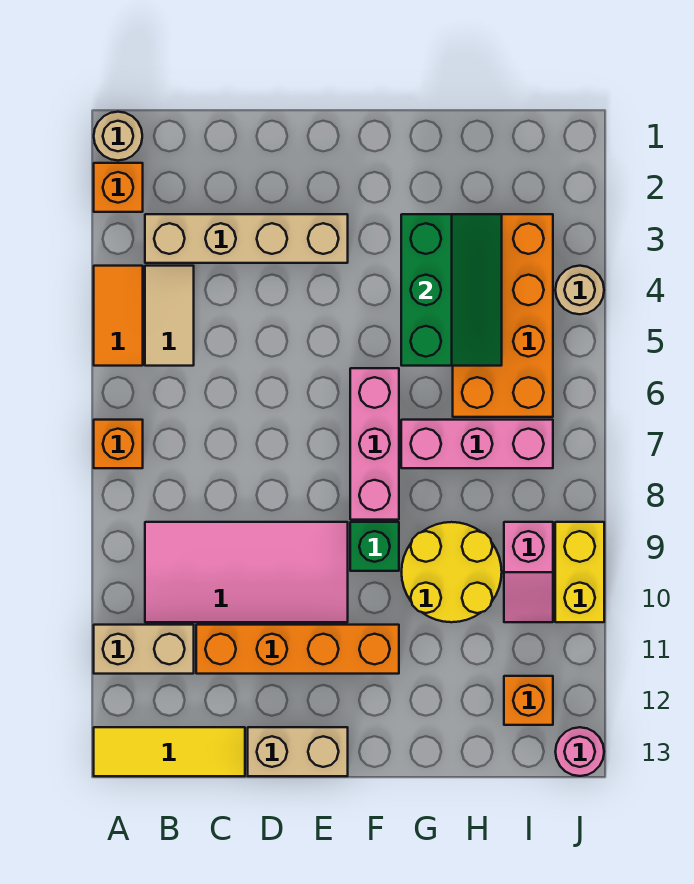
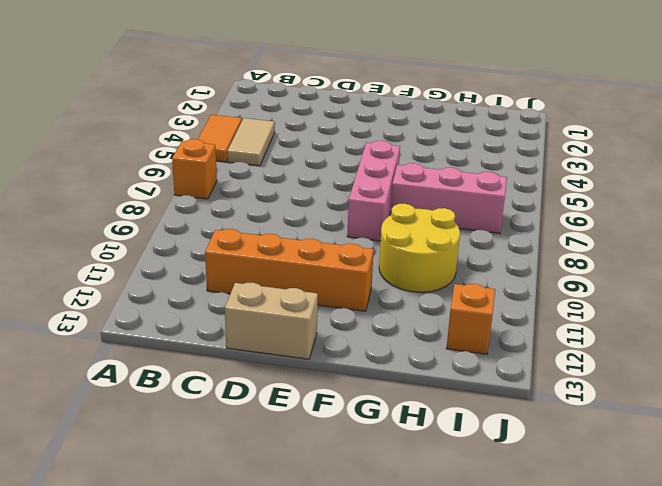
none -> tan 1x1 round brick [94,112,142,160]
none -> orange 1x1 brick [94,163,143,212]
none -> tan 1x2 brick [94,625,194,674]

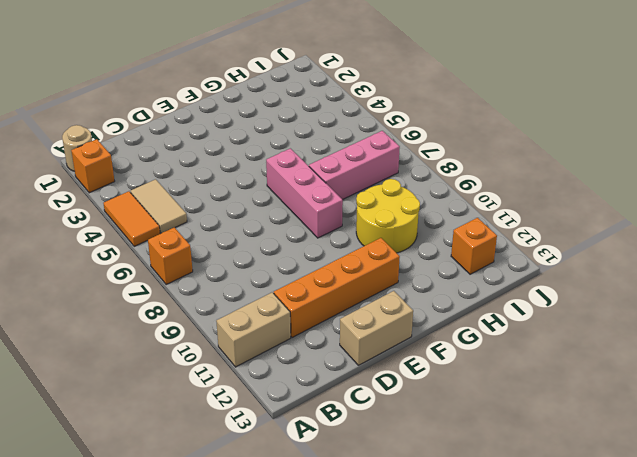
none -> yellow 1x3 tile [94,727,245,776]
none -> tan 1x4 brick [145,214,348,263]
none -> pink 2x4 tile [145,522,348,622]

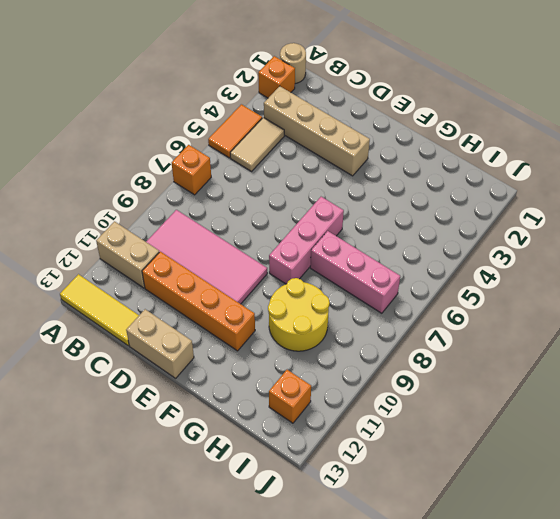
none -> green 1x1 brick [350,522,399,571]
none -> orange 2x4 brick [453,214,553,417]
none -> pink 1x2 slope [504,522,553,622]

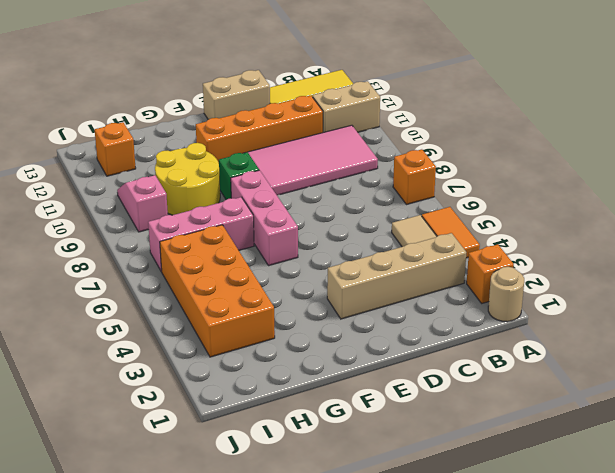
none -> tan 1x1 round brick [555,266,604,314]
none -> yellow 1x2 brick [555,522,604,622]
none -> pink 1x1 round brick [555,727,604,776]

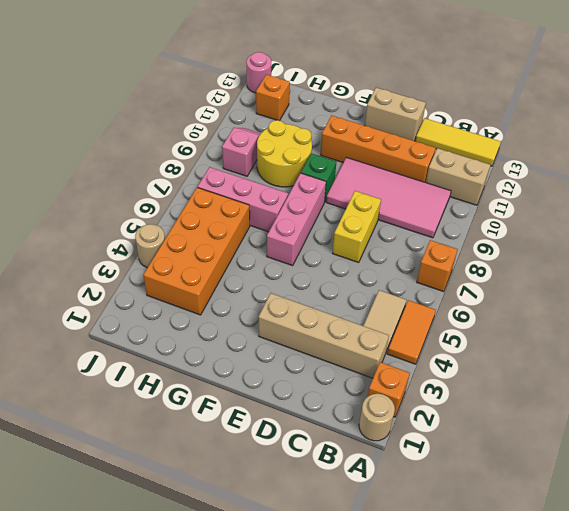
yellow 1x2 brick [333,191,381,263] -> yellow 1x2 brick moved to [555,522,604,622]
none -> green 2x3 slope [401,214,502,366]

